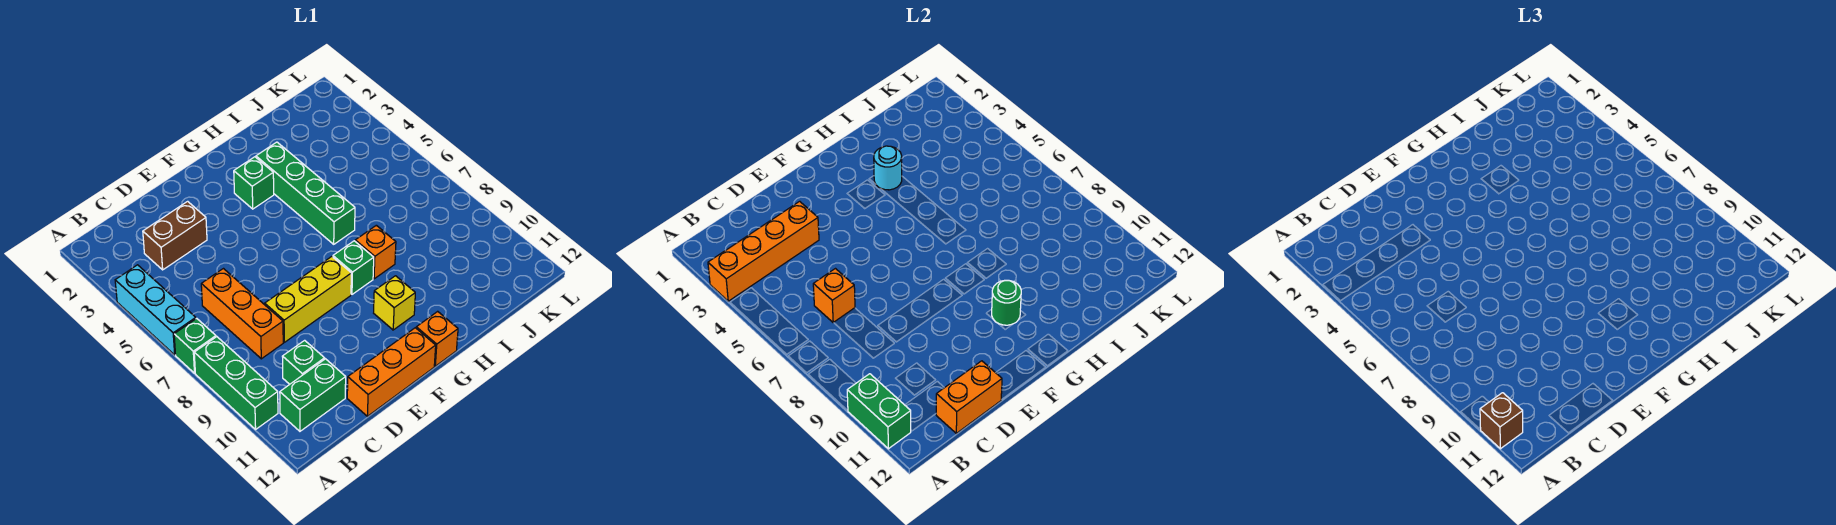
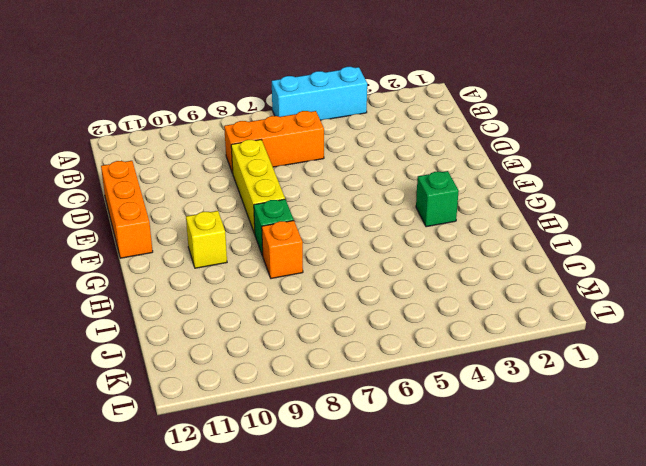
none -> green 1x1 brick [174,318,216,373]
none -> green 1x3 brick [194,337,278,429]
none -> green 1x2 brick [280,359,346,431]

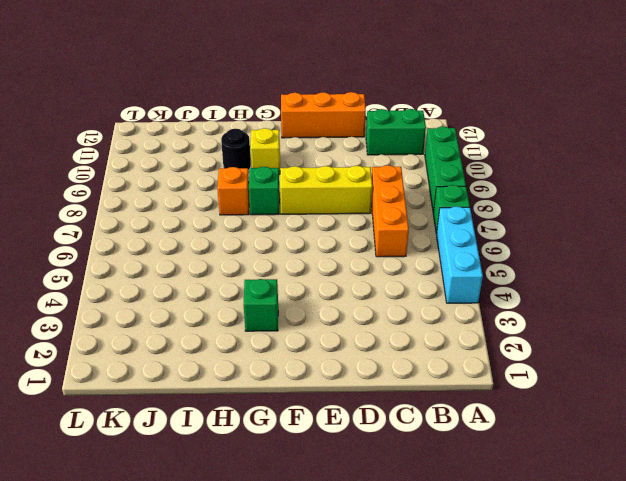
black 1x1 round brick [221,129,251,171] -> none
none -> brown 1x2 brick [143,201,207,270]
none -> green 1x1 brick [282,340,325,384]
none -> orange 1x1 brick [416,311,458,366]

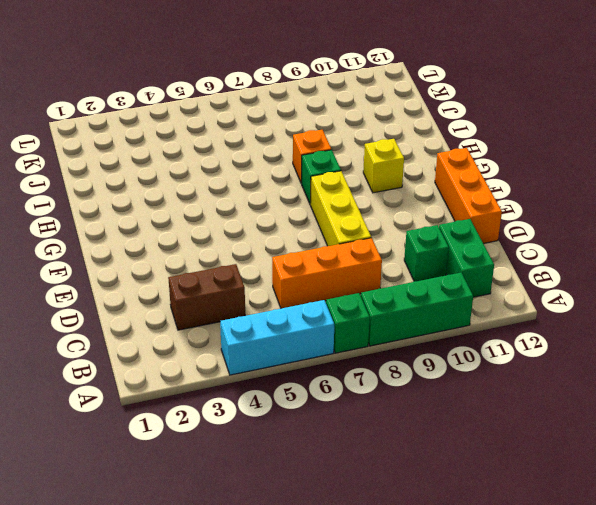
brown 1x2 brick [168,264,245,330] -> brown 1x2 brick turned to [143,201,207,270]
none -> green 1x1 brick [234,157,274,209]
none -> orange 1x1 brick [416,311,458,366]
none -> green 1x4 brick [256,142,355,244]

